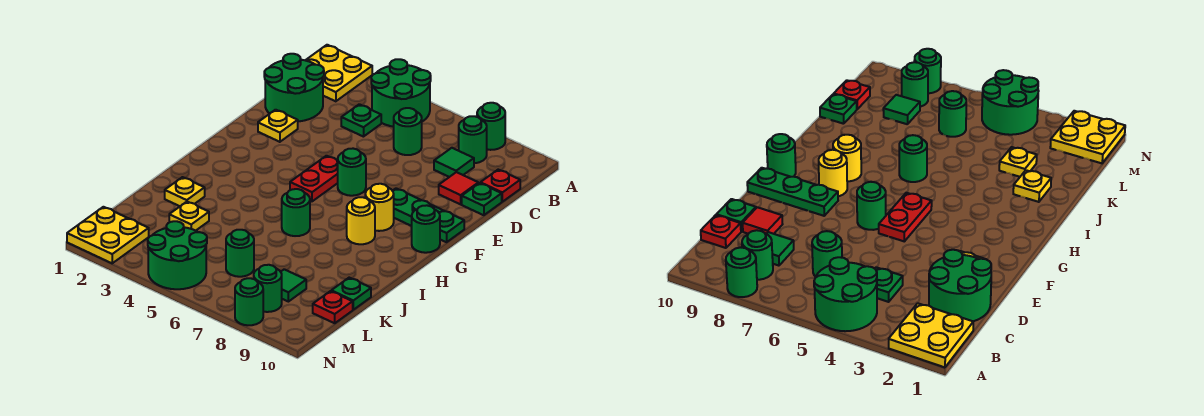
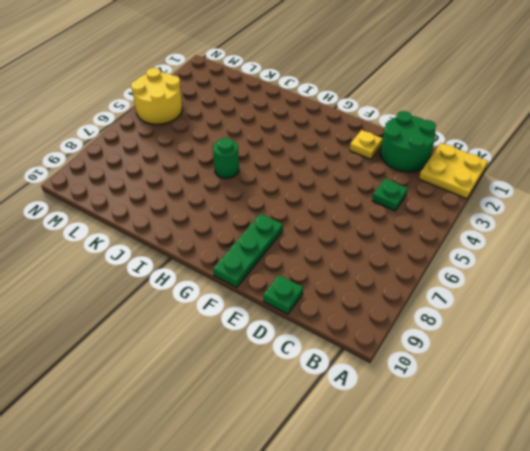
yellow 2x2 round brick [131,68,182,124] -> green 2x2 round brick [148,221,207,289]
none -> green 2x2 round brick [371,59,431,127]
none -> green 1x1 round brick [477,103,505,150]
none -> green 1x1 round brick [459,116,487,163]

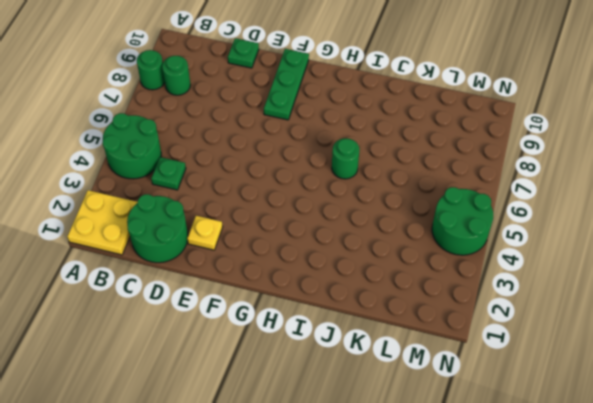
none -> green 1x1 round brick [394,108,422,155]
none -> green 1x1 tile [434,148,474,177]
none -> red 1x1 plate [480,170,520,202]

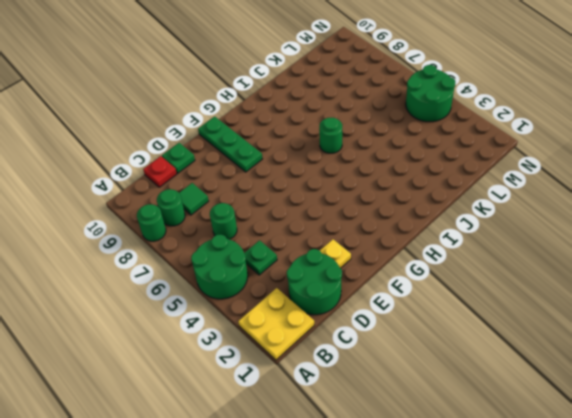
none -> red 1x1 tile [439,172,478,204]
none -> red 1x2 plate [290,156,338,201]
none -> green 1x1 round brick [338,149,366,196]

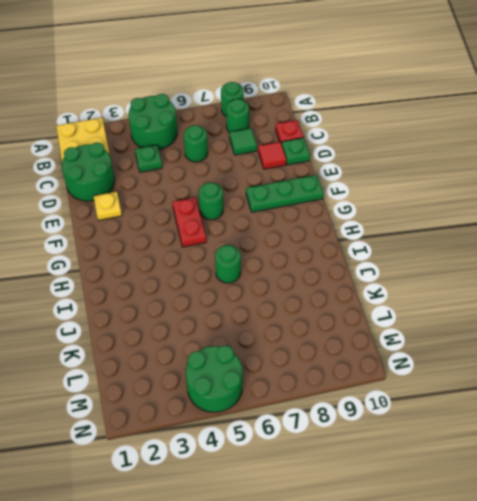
none -> yellow 1x1 round brick [365,184,394,231]
none -> green 1x1 round brick [412,205,440,253]
none -> yellow 1x1 round brick [347,197,375,244]

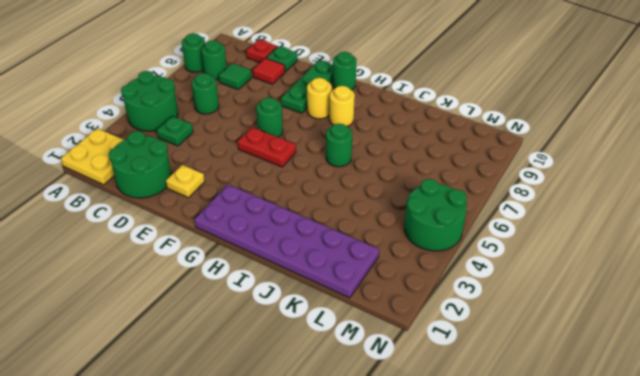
purple 2x6 plate [194,184,379,298] -> yellow 1x1 plate [165,177,205,206]
none -> yellow 1x1 plate [169,202,209,231]
none -> green 1x1 plate [332,278,371,310]
none -> green 1x1 round brick [226,230,254,277]

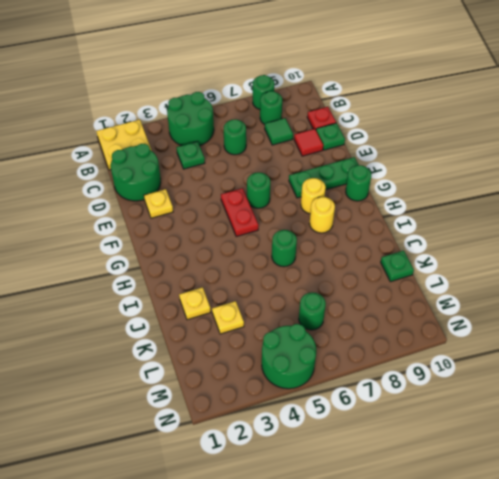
none -> green 1x1 tile [281,269,306,302]
none -> red 1x1 plate [313,291,353,323]
none -> yellow 2x2 plate [67,207,149,263]

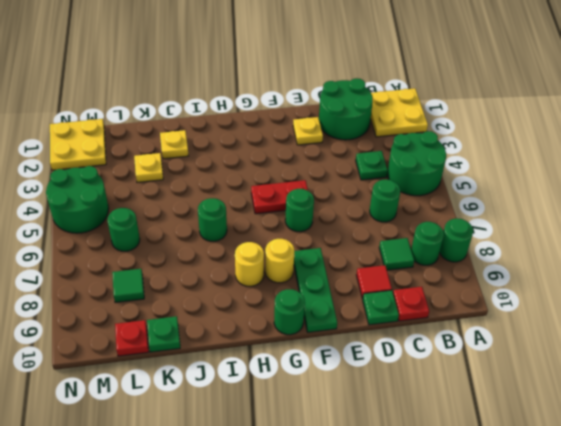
none -> green 1x1 round brick [254,265,282,312]
none -> green 1x1 round brick [235,278,263,325]

